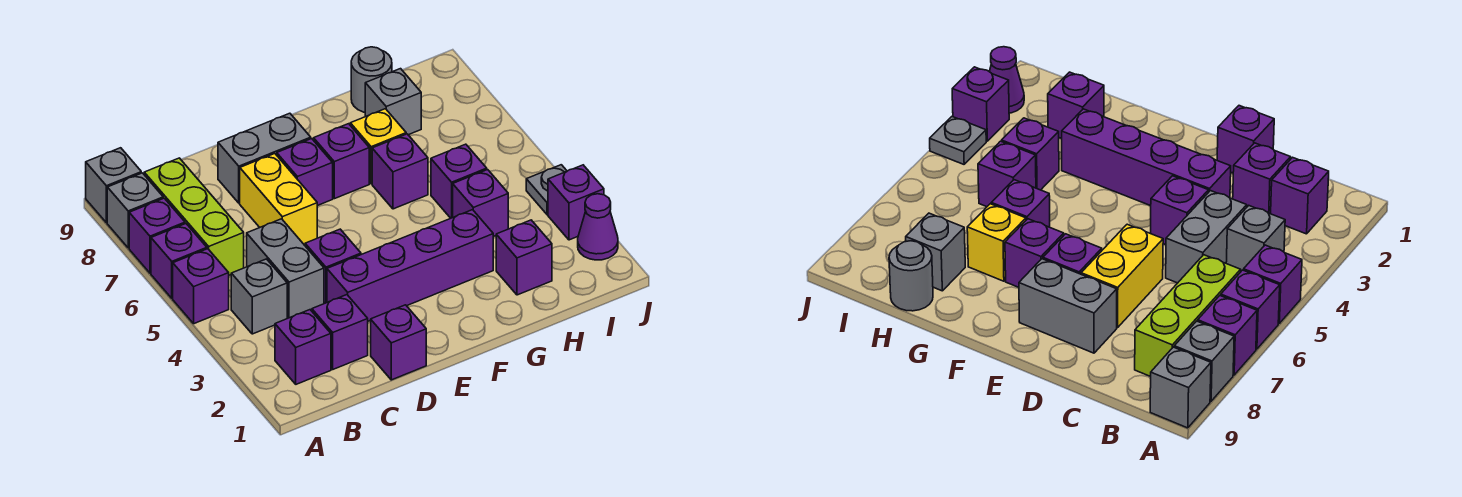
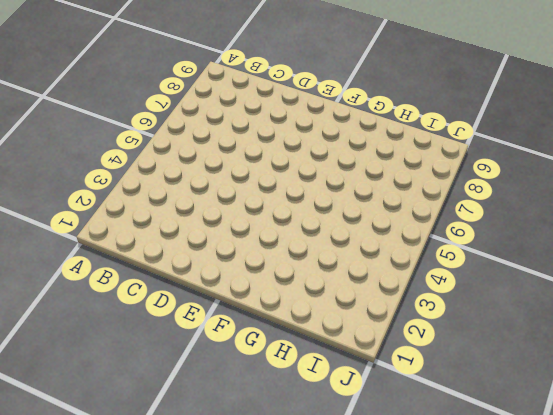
none -> purple 1x1 brick [173,249,229,324]
none -> purple 1x1 brick [151,224,207,298]
none -> purple 1x1 brick [129,198,185,273]

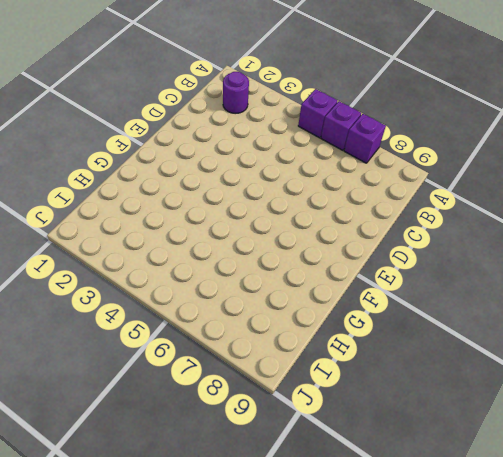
purple 1x1 round brick [223,72,249,114] -> purple 1x1 brick [275,310,331,384]
none -> grey 1x1 brick [107,173,163,248]
none -> grey 1x1 brick [86,148,141,223]
none -> grey 1x1 brick [231,259,287,334]

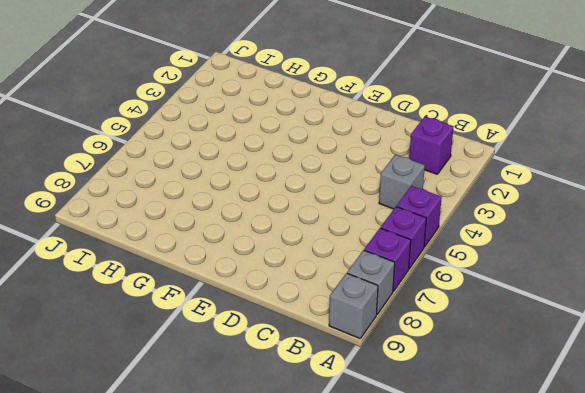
none -> lime 1x3 brick [144,158,244,275]
none -> purple 1x1 brick [312,295,368,369]
none -> grey 1x2 brick [247,219,324,318]

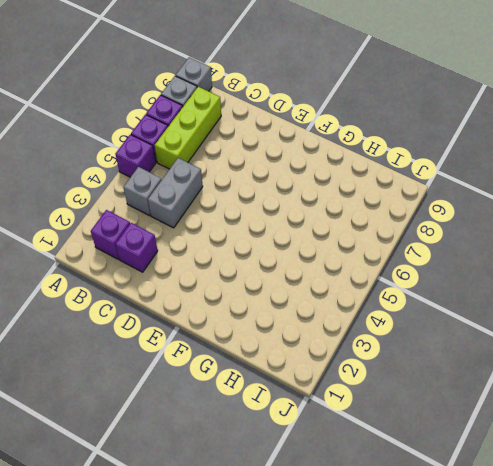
none -> purple 1x1 brick [371,305,426,380]
none -> purple 1x4 brick [327,210,493,321]
none -> purple 1x1 brick [305,229,361,303]

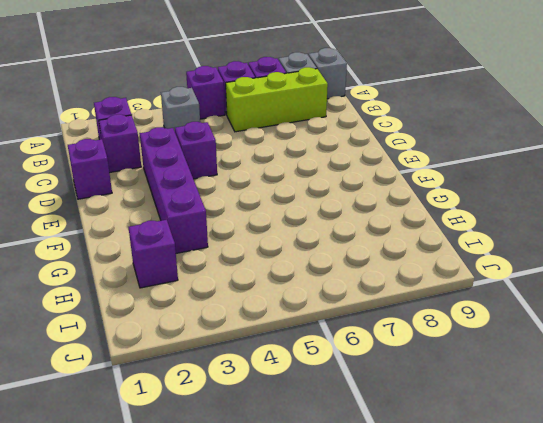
none -> grey 1x2 brick [247,219,324,318]
none -> yellow 1x2 brick [240,154,317,245]
none -> grey 1x2 brick [218,113,311,203]

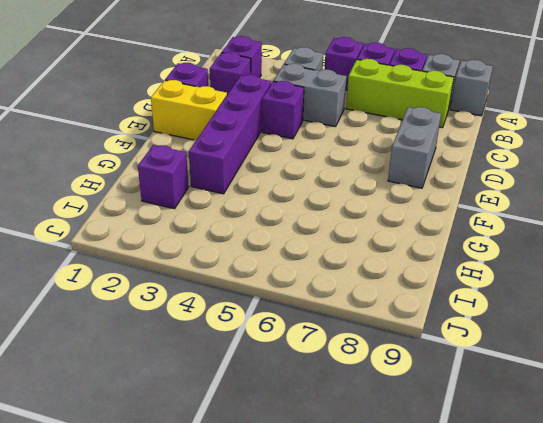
yellow 1x2 brick [151,80,227,140] -> yellow 1x2 brick moved to [240,154,317,245]
none -> purple 1x1 brick [277,139,333,206]
none -> purple 1x1 brick [314,124,369,199]
none -> purple 1x1 brick [372,134,428,209]

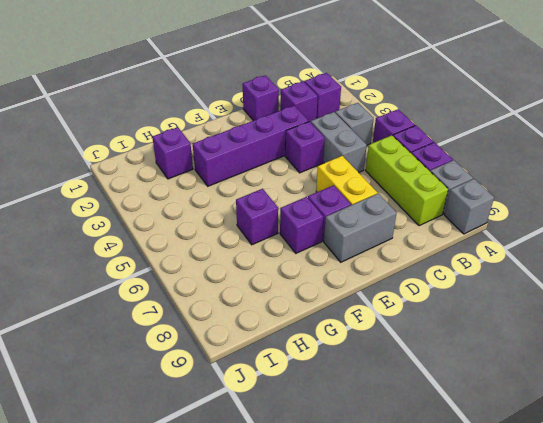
none -> yellow 1x1 brick [350,109,406,184]
none -> purple 1x1 brick [453,170,508,237]
none -> purple 1x1 brick [431,144,487,218]

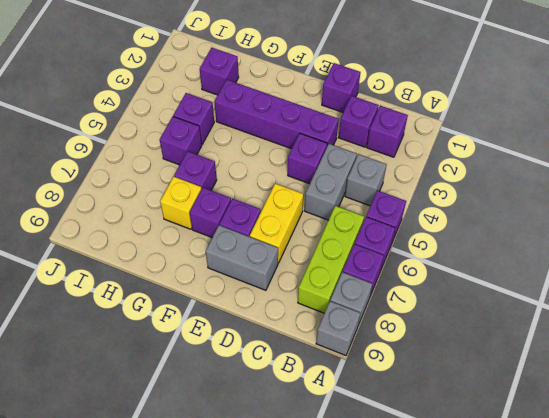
none -> grey 1x1 brick [365,69,421,135]
none -> grey 1x1 round brick [351,47,392,112]
none -> purple 1x1 cone [578,194,618,260]

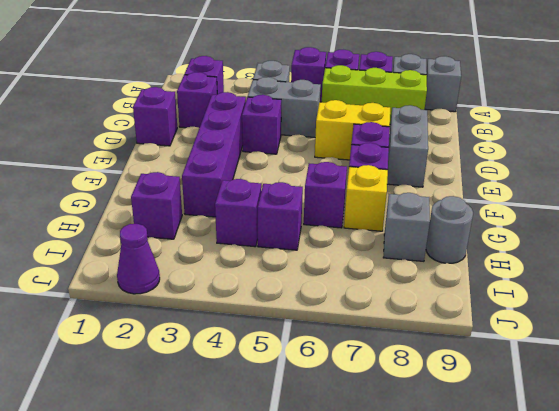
none -> purple 1x1 brick [548,165,604,240]
none -> grey 1x1 plate [526,165,567,215]

